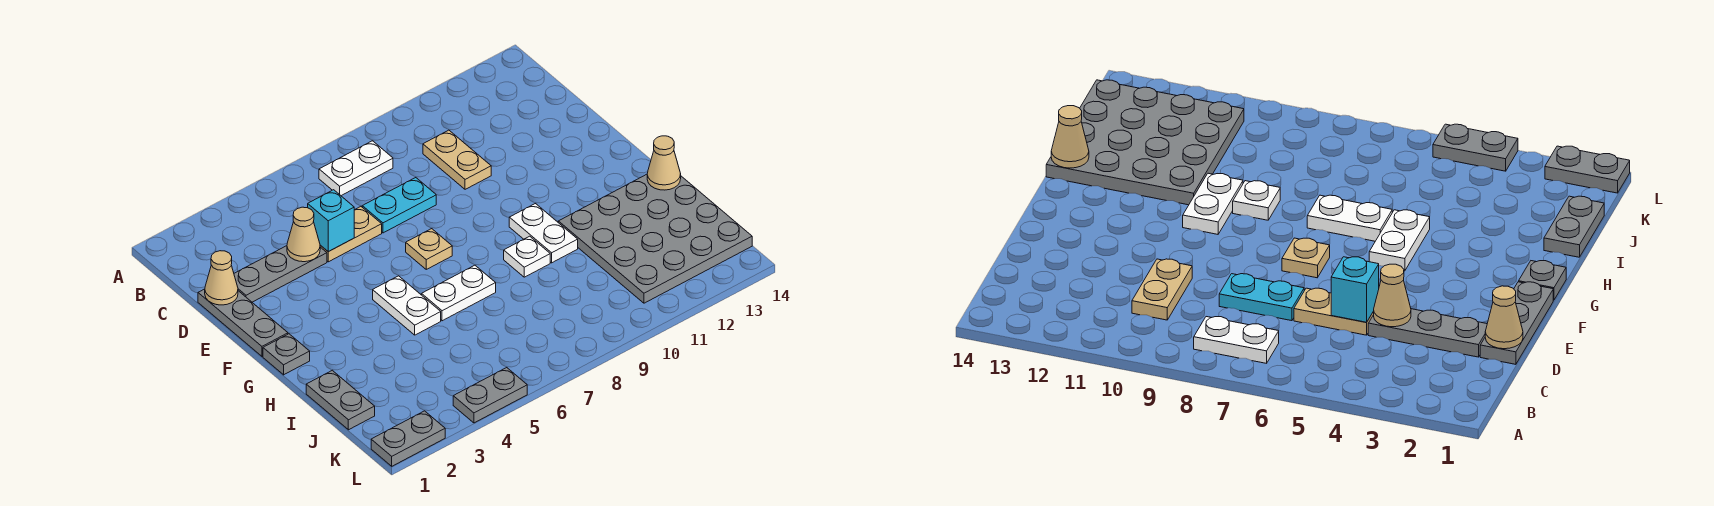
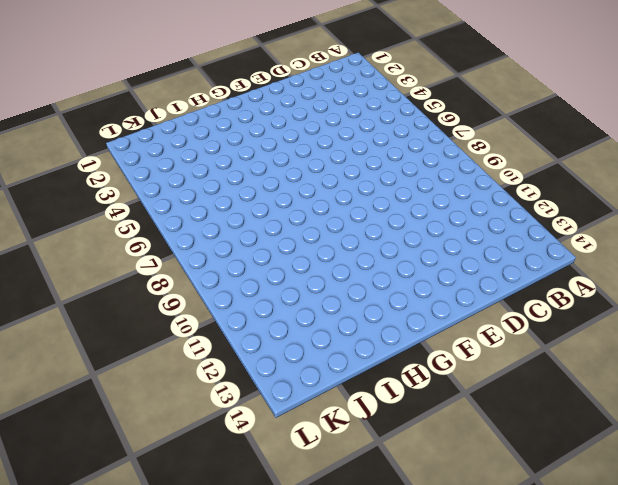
none -> white 1x2 plate [319,141,393,196]
none -> tan 1x2 plate [423,130,491,189]
none -> grey 1x3 plate [198,289,288,356]

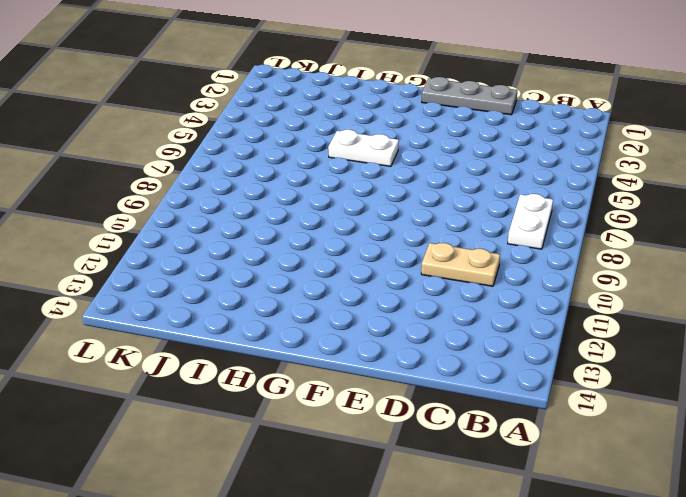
none -> grey 1x3 plate [234,246,327,302]
none -> tan 1x2 plate [320,207,382,262]
none -> cyan 1x2 plate [362,178,436,233]

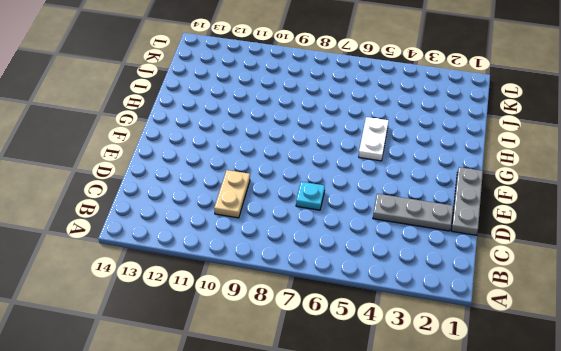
cyan 1x1 plate [296,182,325,210] -> cyan 1x2 plate [362,178,436,233]
none -> white 1x2 plate [319,141,393,196]
none -> tan 1x2 plate [320,207,382,262]
none -> tan 1x1 plate [406,229,452,269]

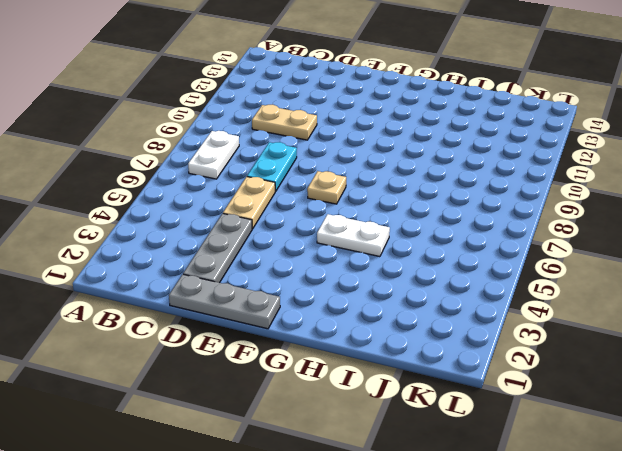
none -> grey 1x1 plate [263,334,310,375]
none -> white 1x2 plate [509,204,578,263]
none -> white 1x2 plate [422,265,496,321]

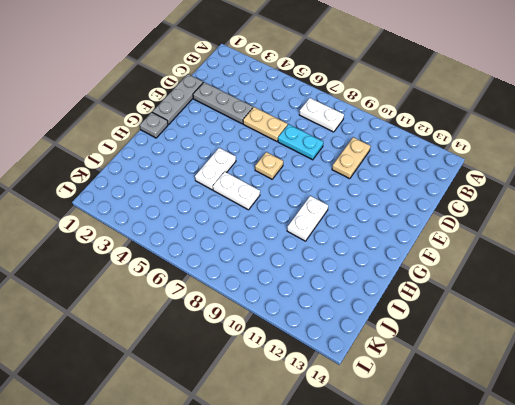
none -> white 1x1 plate [504,236,550,277]
none -> grey 4x4 plate [558,174,752,303]
none -> grey 1x2 plate [306,370,375,430]

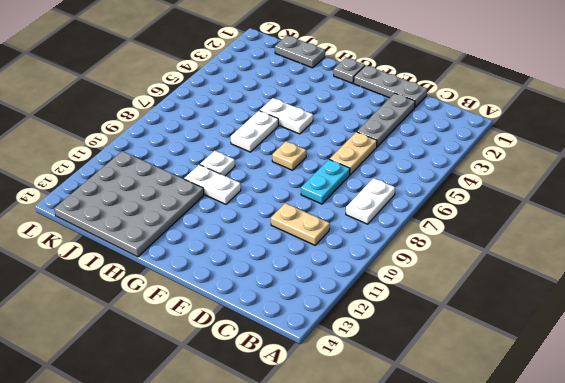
none -> grey 1x2 plate [371,411,445,466]
none -> grey 1x2 plate [453,368,527,423]
none -> tan 1x1 cone [205,251,238,305]

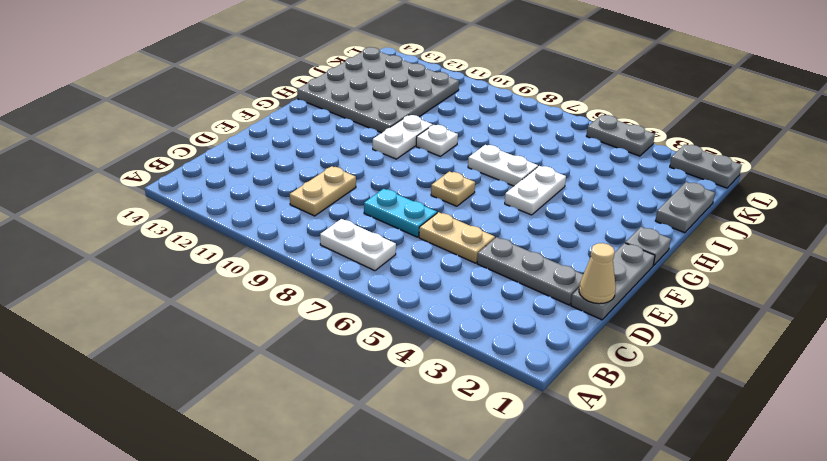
none -> tan 1x1 cone [287,207,320,262]
none -> cyan 1x1 brick [308,190,354,252]
none -> tan 1x1 cone [647,136,681,190]

